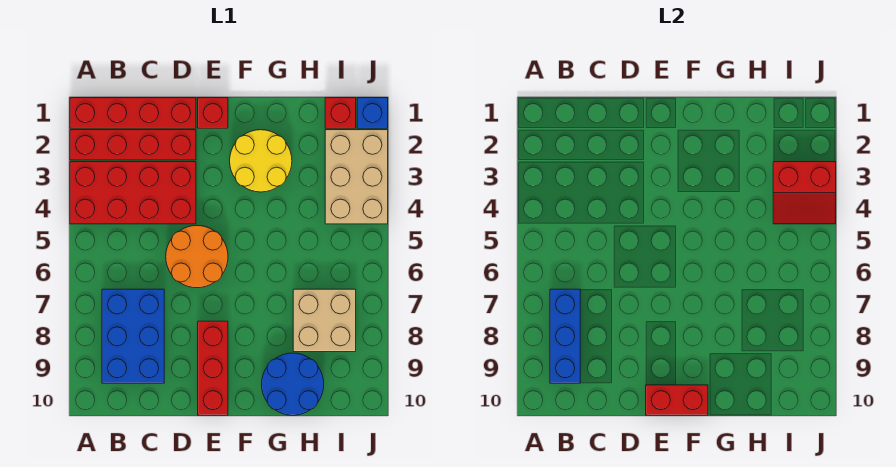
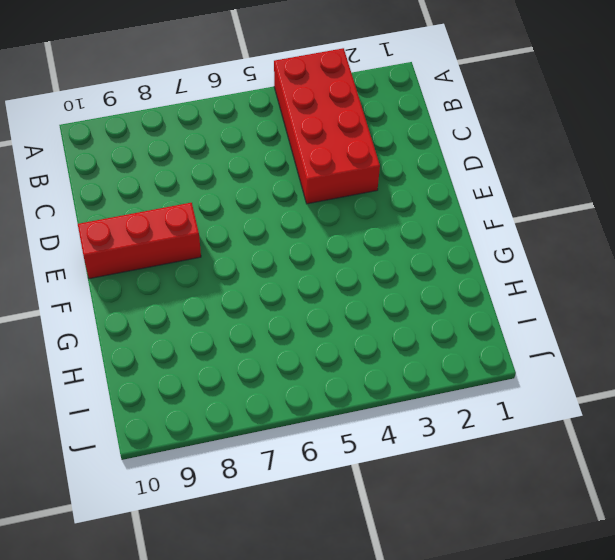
none -> red 1x4 brick [70,98,196,128]
none -> red 1x4 brick [70,130,196,160]
none -> blue 2x3 brick [102,289,164,383]

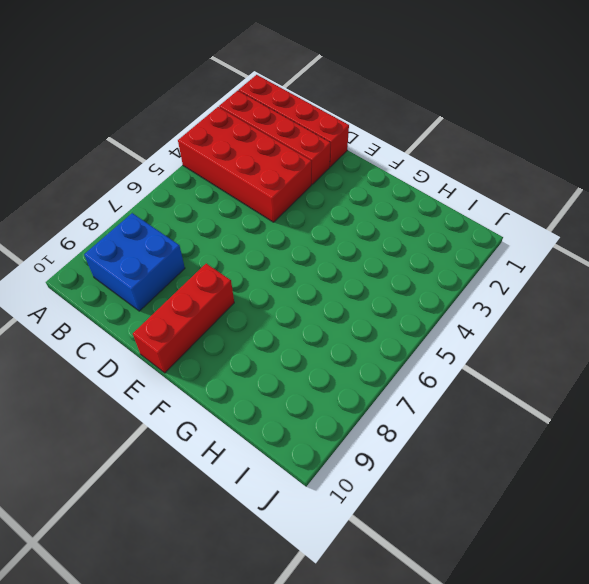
blue 2x2 brick [84,213,185,311] -> blue 2x3 brick [102,289,164,383]
none -> orange 2x2 round brick [166,226,228,288]
none -> red 1x1 brick [198,98,228,128]
none -> yellow 2x2 round brick [230,130,292,192]

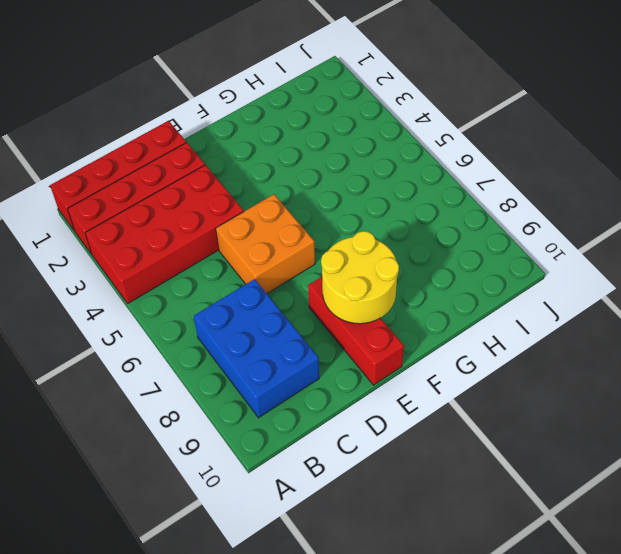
orange 2x2 brick [216,194,315,293] -> orange 2x2 round brick [166,226,228,288]
yellow 2x2 round brick [321,231,399,324] -> yellow 2x2 round brick moved to [230,130,292,192]
none -> red 1x1 brick [198,98,228,128]
none -> blue 2x2 round brick [262,353,324,415]
none -> tan 2x2 brick [293,289,356,352]

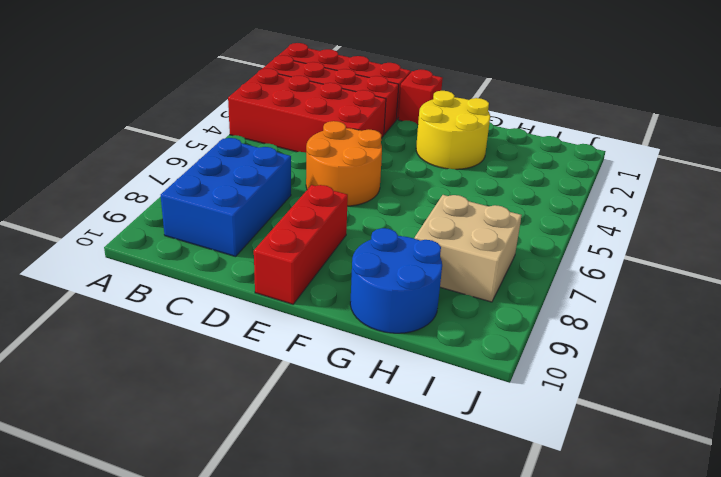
none -> red 1x1 brick [325,98,356,128]
none -> tan 2x3 brick [325,130,388,224]
none -> blue 1x1 brick [357,98,388,128]

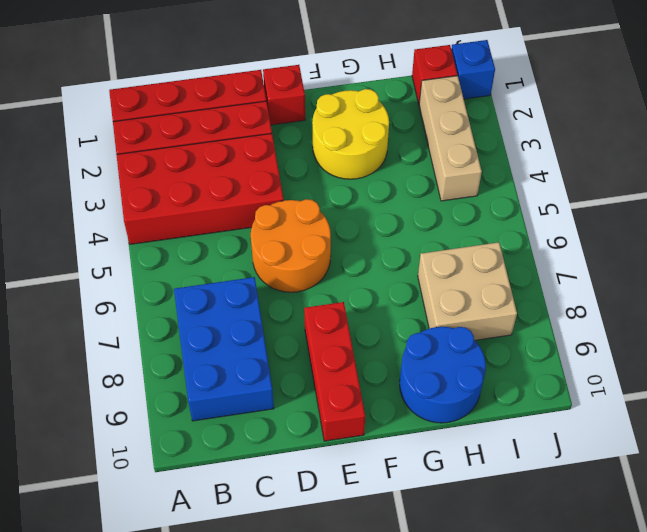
tan 1x3 brick [419,76,482,201] -> tan 2x3 brick [325,130,388,224]
none -> blue 1x3 brick [550,289,580,383]
none -> red 1x2 brick [646,385,708,415]
none -> red 2x2 slope [773,162,836,224]

